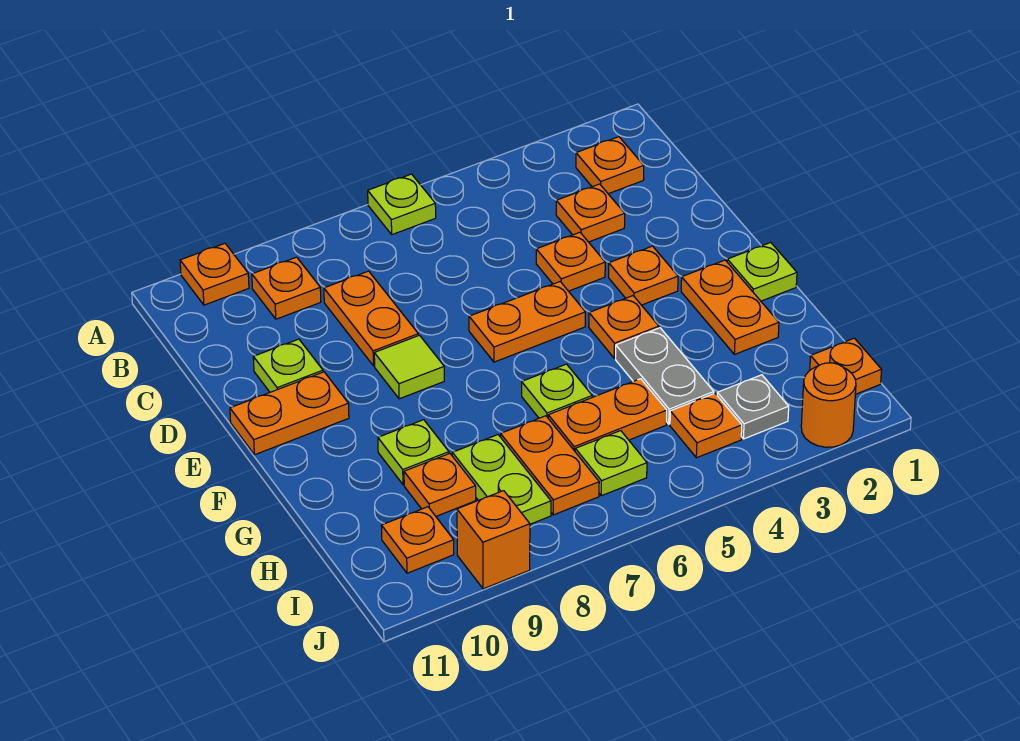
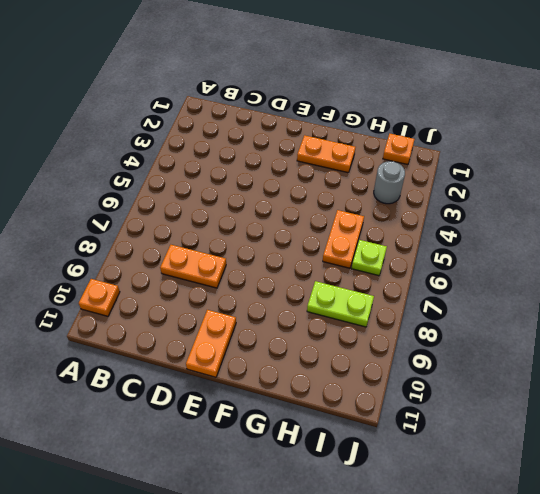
grey 1x1 round brick [374,161,405,204] -> grey 1x1 plate [717,375,789,439]
none -> lime 1x1 plate [368,174,436,235]
none -> orange 1x1 plate [576,137,644,194]
none -> orange 1x1 plate [252,257,321,319]

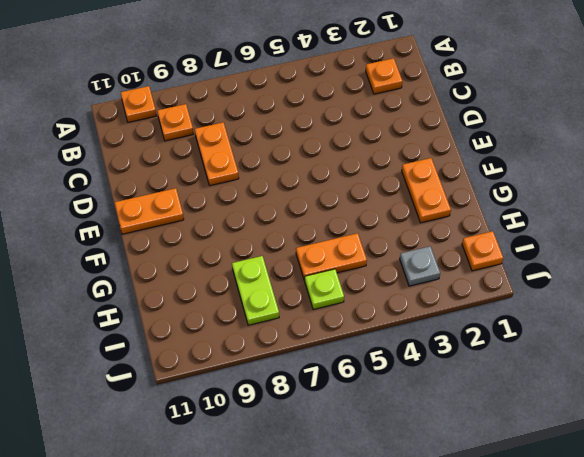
none -> lime 1x1 plate [368,174,436,235]
none -> orange 1x1 plate [556,184,625,242]
none -> orange 1x1 plate [536,232,605,291]

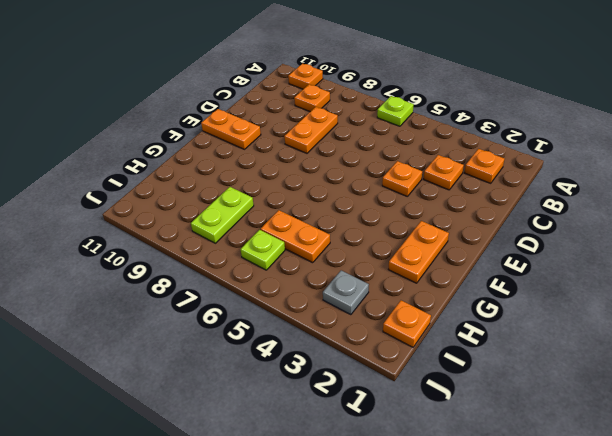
none -> lime 1x1 plate [253,339,323,392]
none -> orange 1x1 plate [609,246,678,305]
none -> orange 1x2 plate [469,282,585,362]

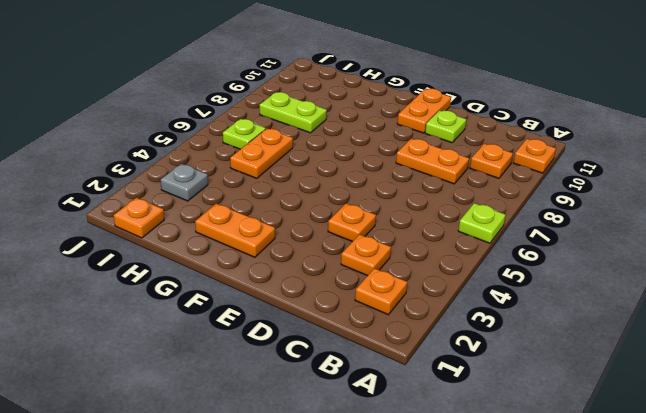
none -> orange 1x1 plate [609,246,678,305]
none -> orange 1x2 plate [469,282,585,362]
none -> lime 1x1 tile [374,335,444,399]

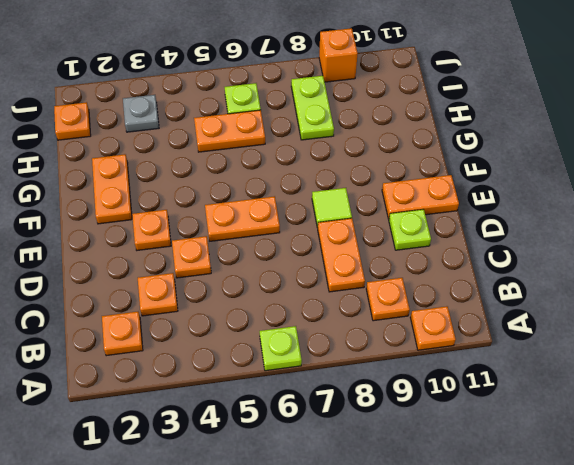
none -> lime 1x1 plate [727,242,797,301]
none -> orange 1x1 plate [589,296,659,358]
none -> grey 1x2 plate [616,328,714,424]

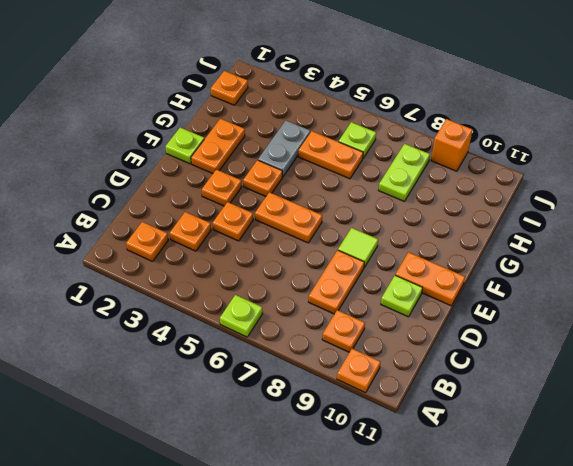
none -> lime 1x1 plate [522,364,592,418]
none -> lime 1x1 plate [378,420,449,485]
none -> orange 1x2 plate [501,416,599,515]

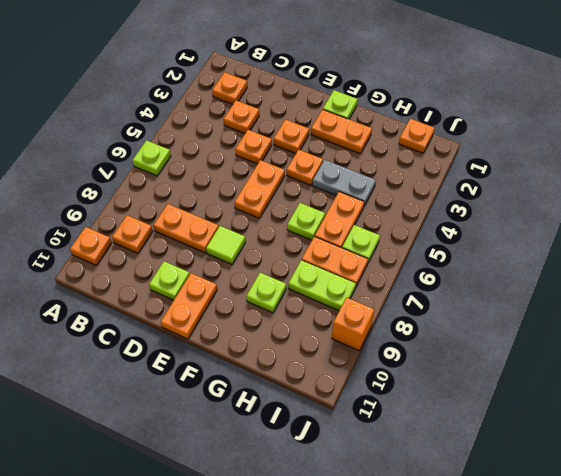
none -> orange 1x1 plate [404,454,476,516]
none -> grey 1x1 plate [717,375,789,439]
none -> orange 1x1 plate [670,393,742,458]

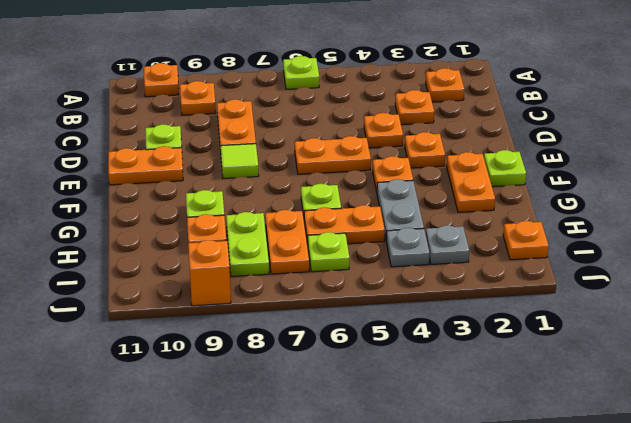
grey 1x1 plate [386,228,430,267] -> orange 1x1 plate [670,393,742,458]
none -> orange 1x1 plate [381,507,454,573]
none -> orange 1x1 round brick [801,363,856,447]

